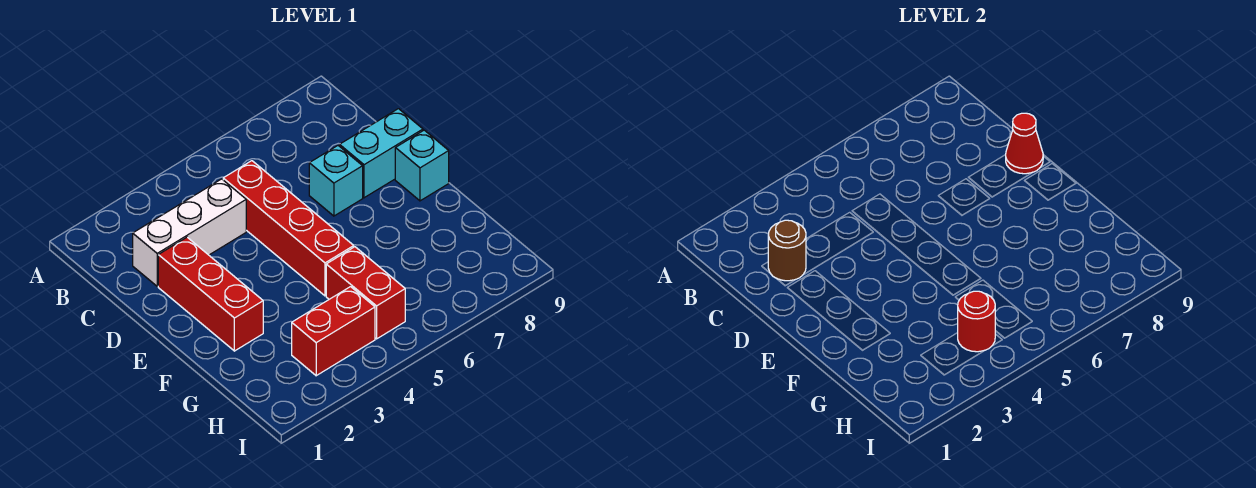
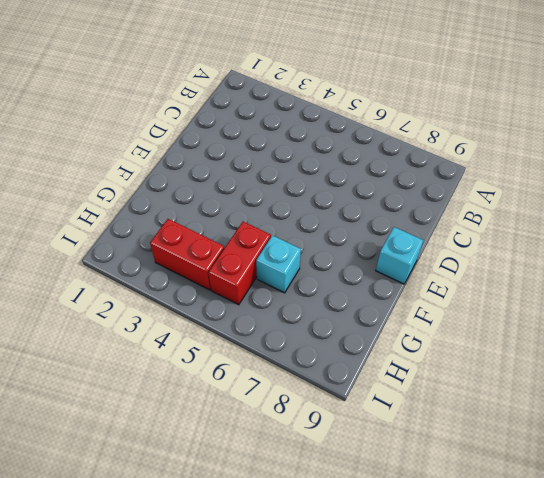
cyan 1x1 brick [256,235,301,293] -> cyan 1x1 brick moved to [309,146,363,216]
none -> white 1x3 brick [133,179,246,286]
none -> red 1x4 brick [223,161,354,296]

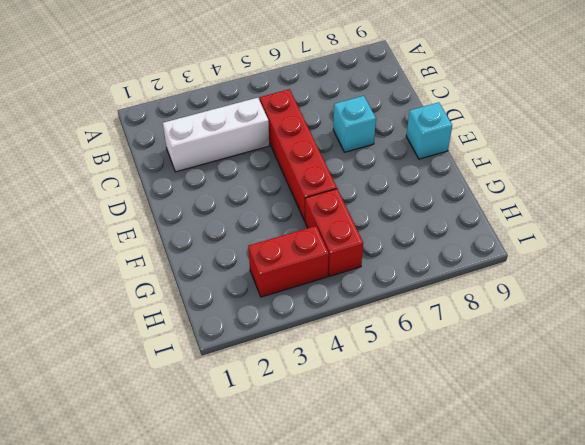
none -> red 1x3 brick [158,237,263,351]
none -> cyan 1x2 brick [340,109,423,198]

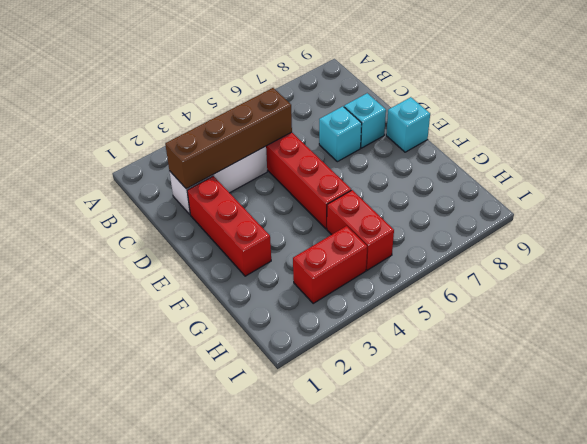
brown 1x4 brick [165,88,292,189] -> brown 1x1 round brick [768,220,806,281]
cyan 1x1 brick [344,93,386,148] -> cyan 1x2 brick [340,109,423,198]
none -> red 1x1 cone [1006,113,1043,174]
none -> red 1x1 round brick [958,291,995,352]

